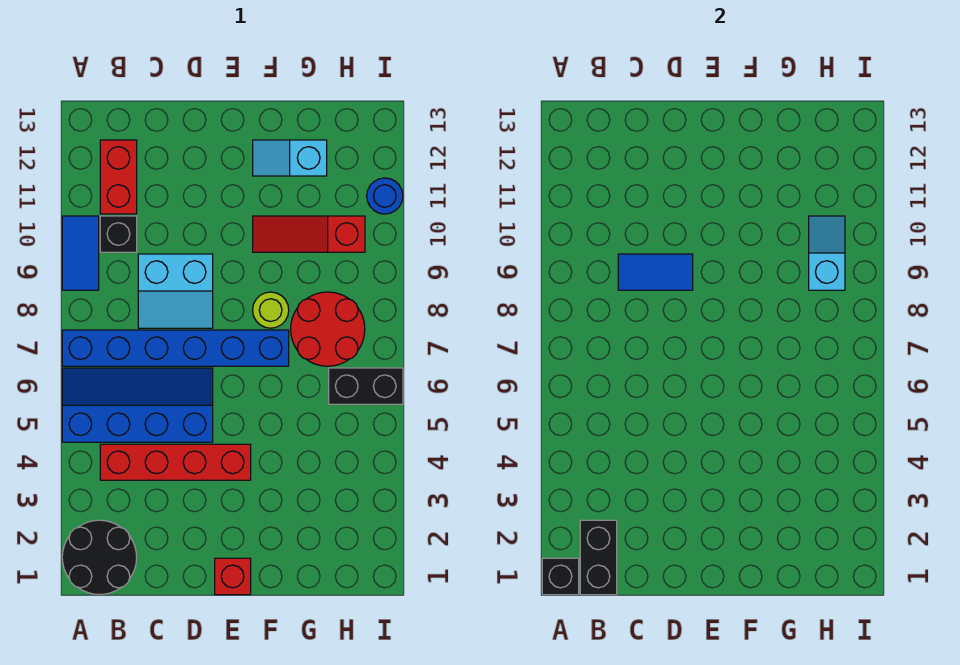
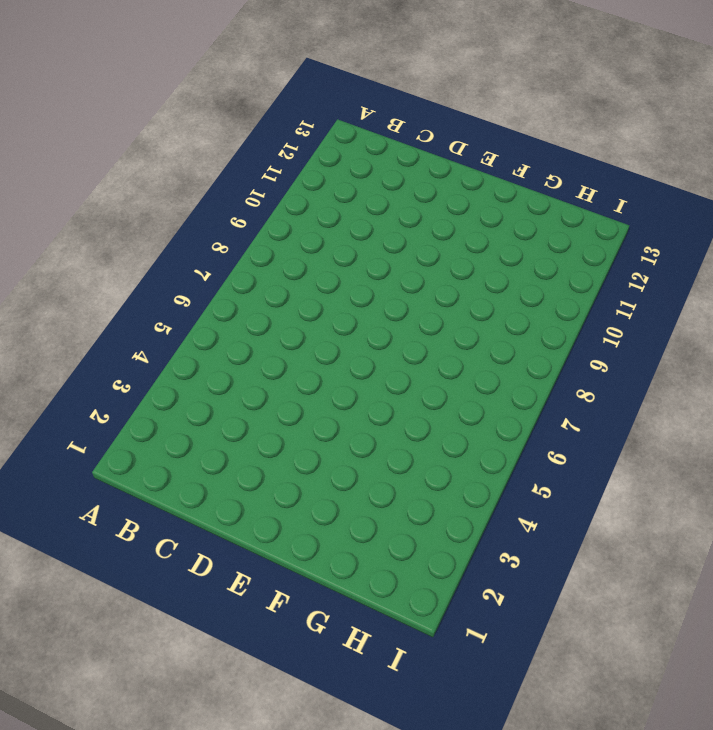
none -> black 2x2 round brick [62,520,137,595]
none -> blue 2x4 slope [62,368,213,442]
none -> blue 1x6 brick [62,330,289,366]

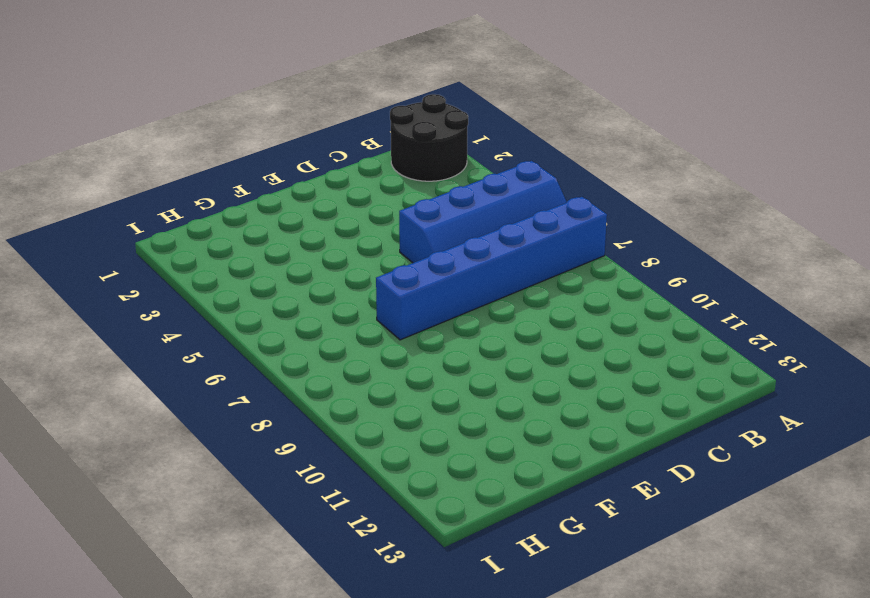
none -> blue 1x2 tile [62,216,99,290]
none -> red 1x4 brick [100,444,251,480]
none -> black 1x1 brick [100,216,137,252]

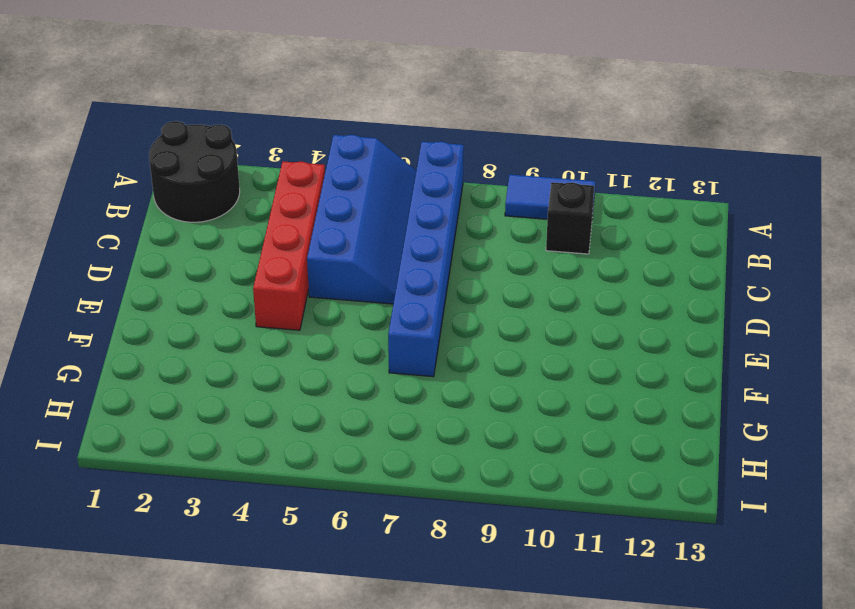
none -> red 1x2 brick [100,140,137,214]
none -> cyan 2x2 slope [138,254,213,328]
none -> red 1x1 brick [215,558,251,595]

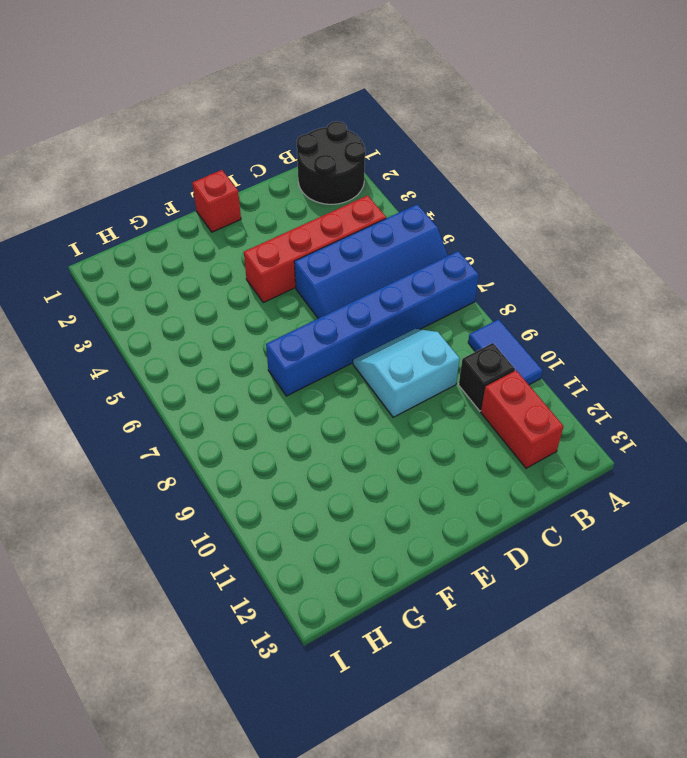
none -> lime 1x1 round brick [253,292,289,328]
none -> red 1x3 slope [253,216,365,252]
none -> cyan 1x2 slope [253,140,327,176]

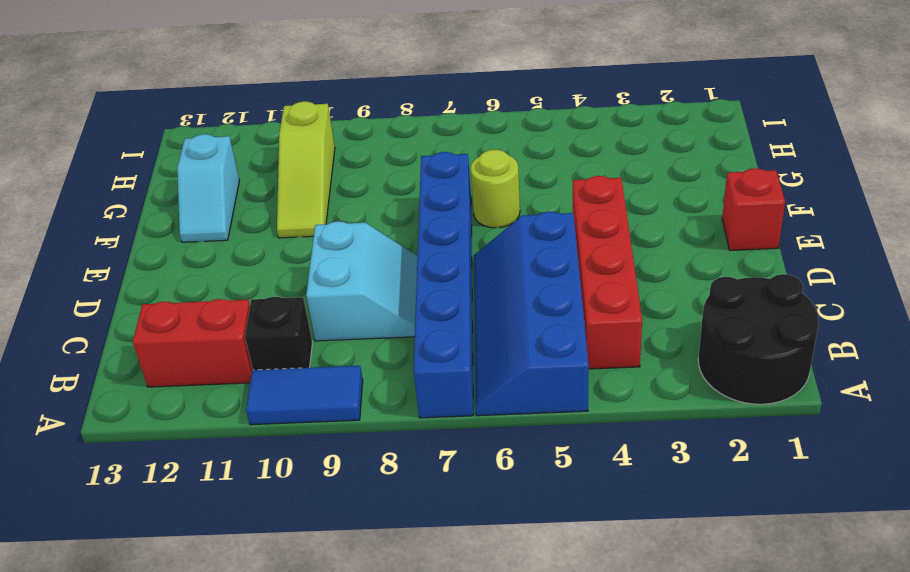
lime 1x1 round brick [471,150,520,228] -> lime 1x1 round brick moved to [253,292,289,328]
lime 1x3 slope [277,101,335,238] -> red 1x3 slope [253,216,365,252]
none -> red 2x2 round brick [291,292,365,366]
none -> black 1x2 brick [329,368,403,404]
none -> blue 1x1 round brick [367,178,403,214]

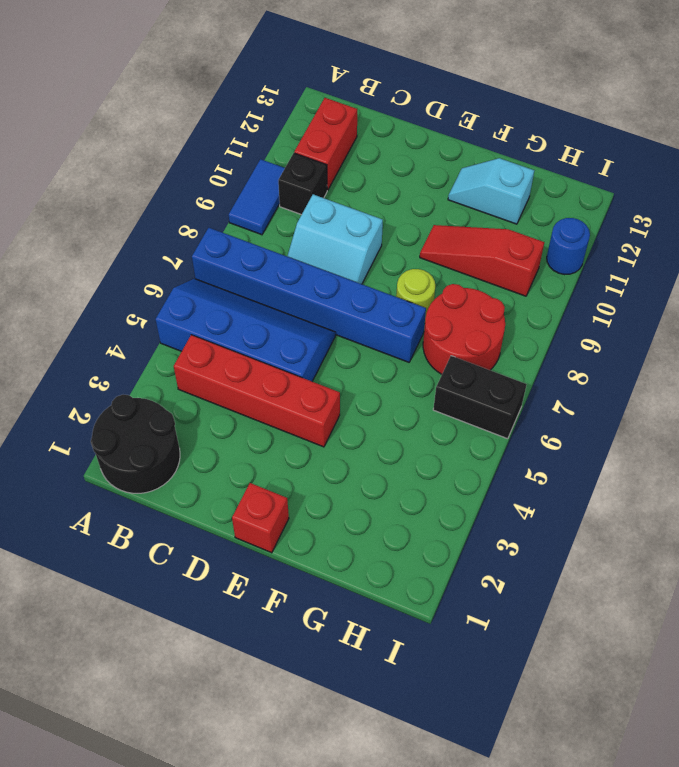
none -> black 1x1 brick [542,558,579,595]
none -> black 1x2 brick [580,520,617,595]
none -> blue 1x2 tile [618,254,693,290]

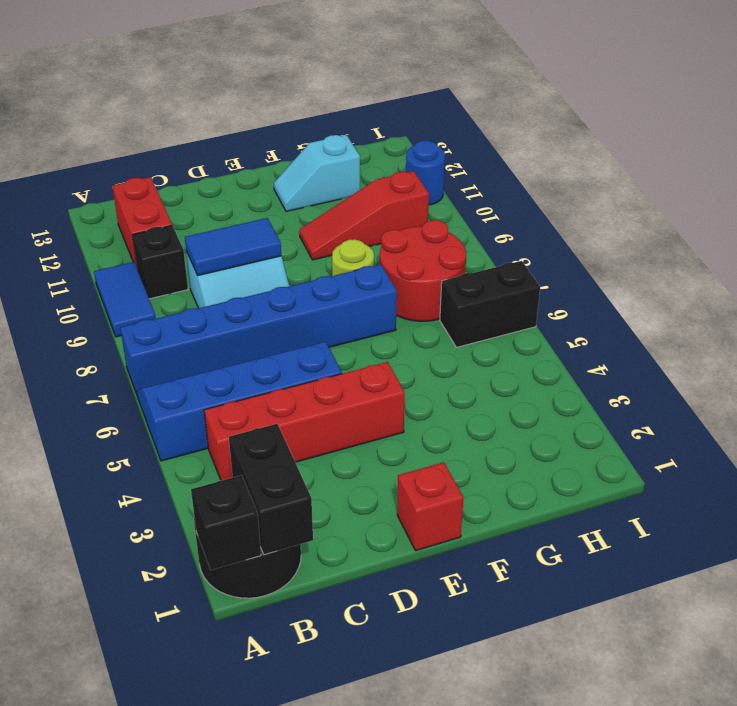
none -> cyan 1x2 slope [809,216,845,290]

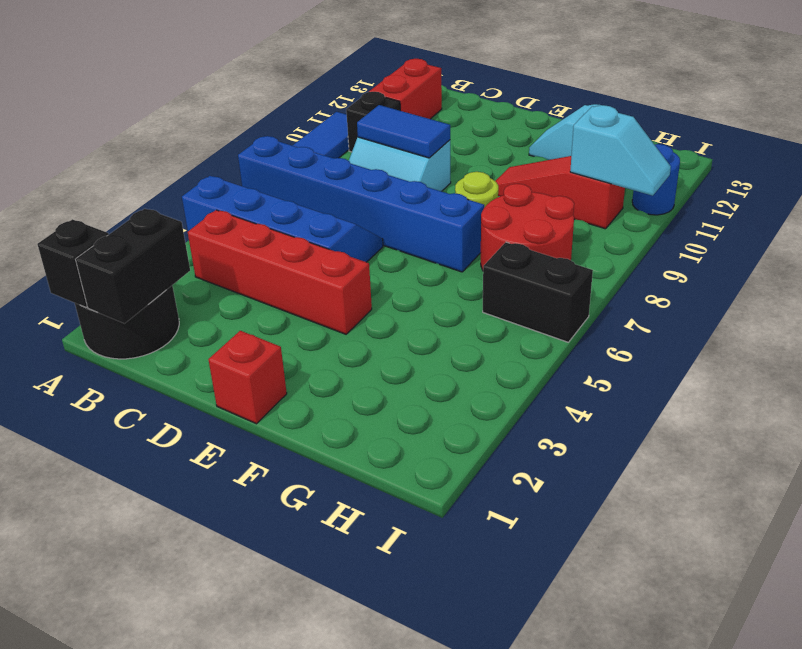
cyan 1x2 slope [570,105,671,196] -> cyan 1x2 slope turned to [809,216,845,290]

